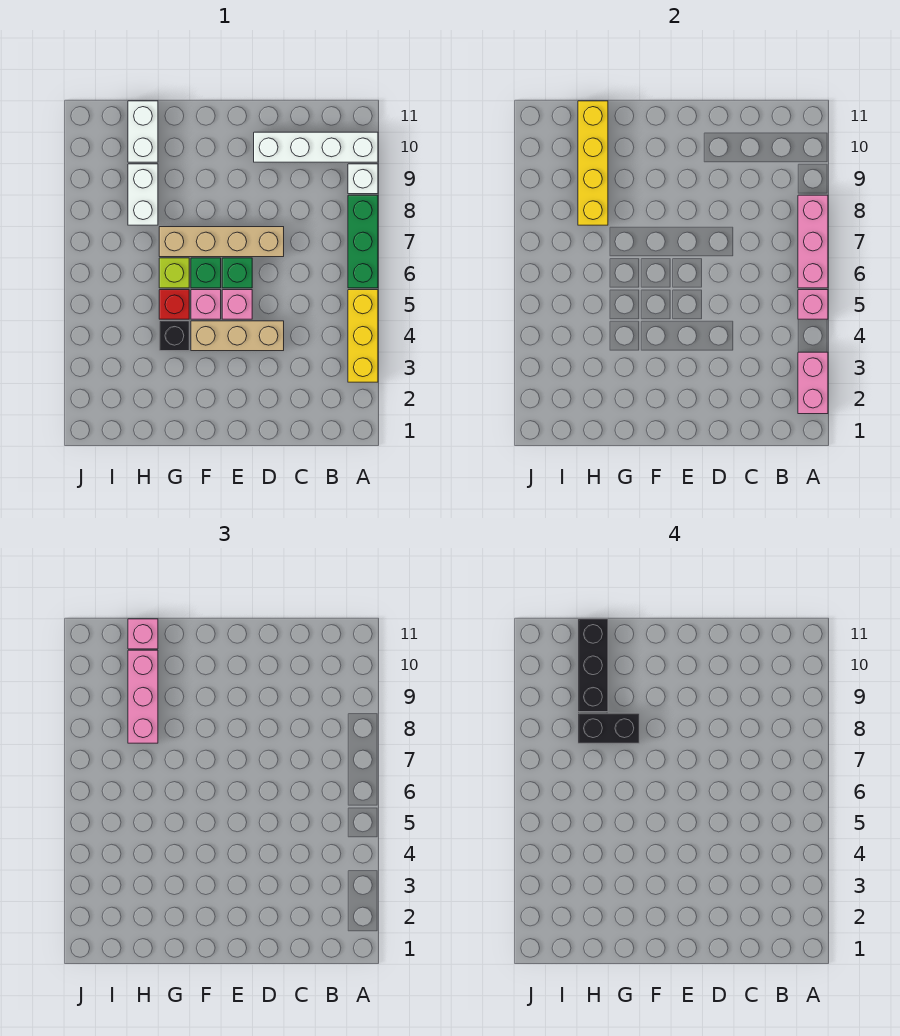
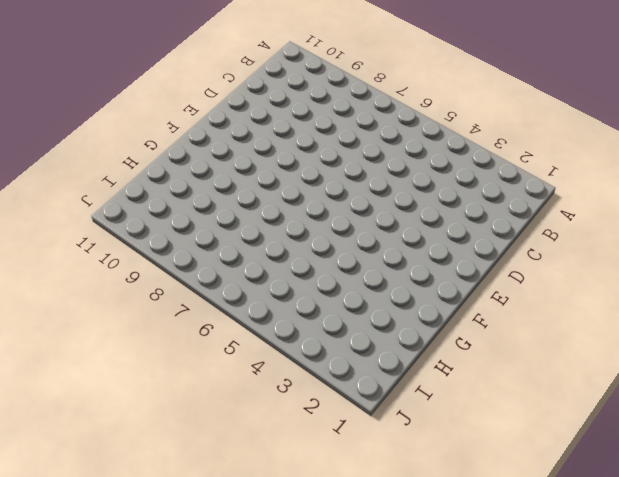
none -> yellow 1x3 brick [348,290,378,382]
none -> green 1x3 brick [348,195,378,288]
none -> white 1x1 brick [348,164,378,194]

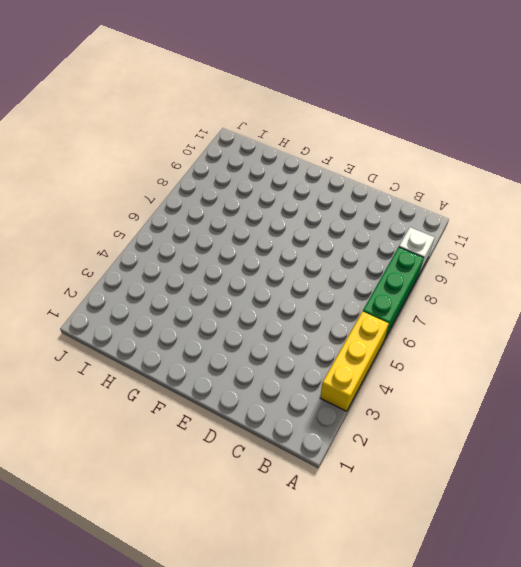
none -> white 1x4 brick [254,132,378,162]
none -> tan 1x3 brick [191,321,284,351]
none -> tan 1x4 brick [159,227,284,257]

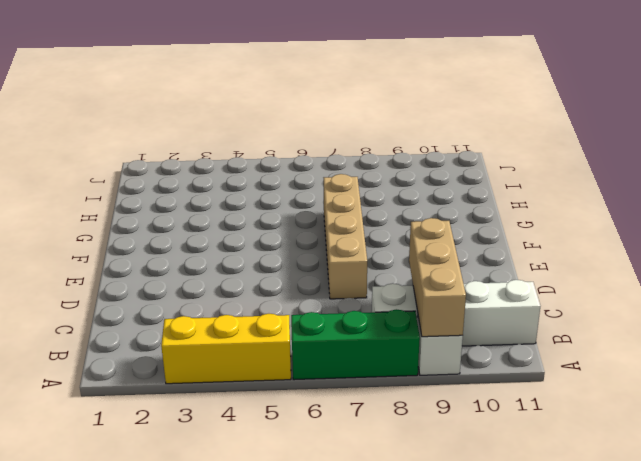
tan 1x3 brick [409,218,466,337] -> tan 1x3 brick moved to [191,321,284,351]
white 1x4 brick [372,280,540,346] -> white 1x4 brick turned to [254,132,378,162]
none -> pink 1x1 brick [222,290,252,319]
none -> green 1x1 brick [222,258,252,288]
none -> pink 1x1 brick [191,290,221,319]

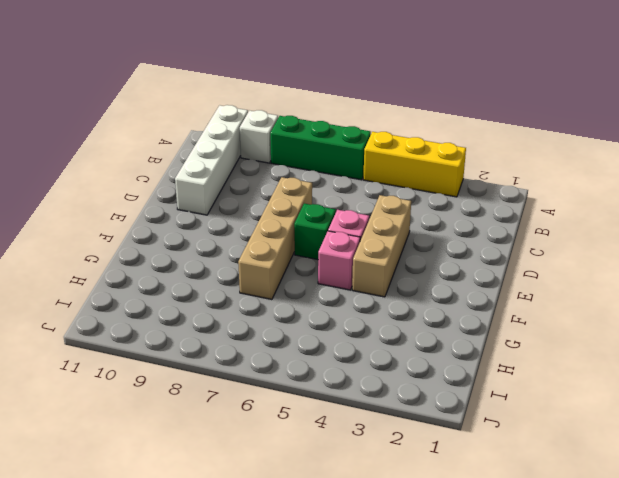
none -> green 1x1 brick [191,258,221,288]
none -> black 1x1 brick [159,321,189,351]
none -> red 1x1 brick [159,290,189,319]

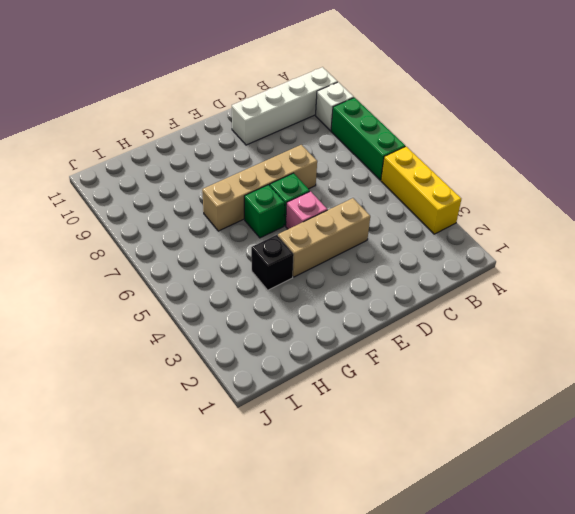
none -> pink 1x1 brick [191,290,221,319]
none -> red 1x1 brick [159,290,189,319]
none -> lime 1x1 brick [159,258,189,288]

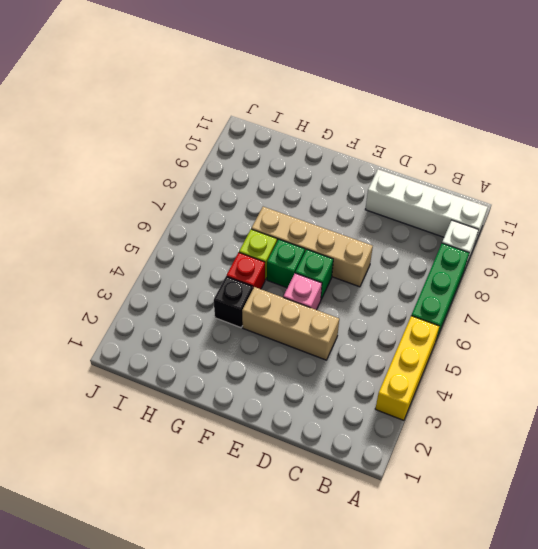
none -> pink 1x1 brick [191,290,221,319]
none -> white 1x2 brick [128,164,158,225]
none -> white 1x2 brick [128,101,158,162]

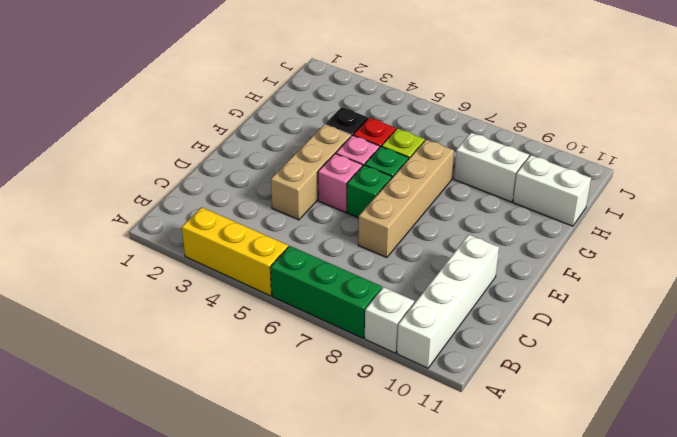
none -> pink 1x2 brick [798,352,828,414]
none -> pink 1x1 brick [798,290,828,319]
none -> pink 1x3 brick [798,195,828,288]

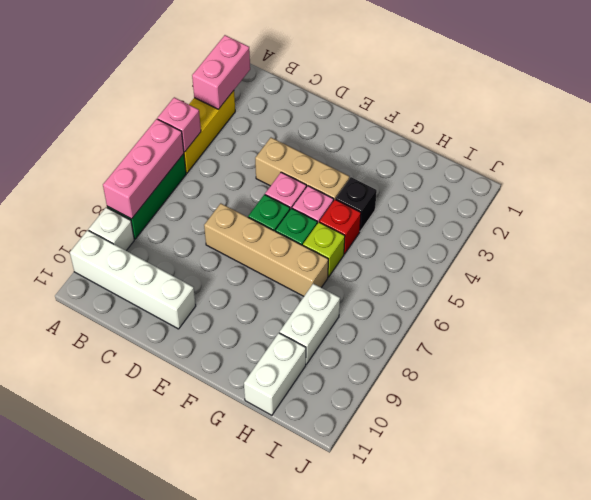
none -> yellow 1x4 brick [578,101,608,225]
none -> pink 1x3 brick [128,650,158,743]
none -> pink 1x1 brick [128,619,158,649]

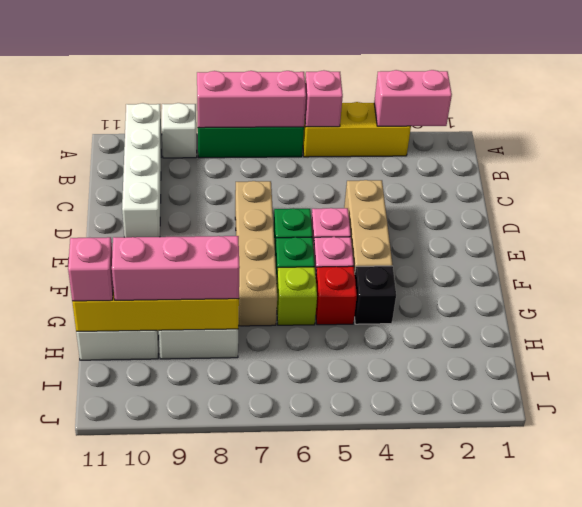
none -> black 1x2 brick [578,713,639,743]
none -> black 1x3 brick [578,619,608,712]

